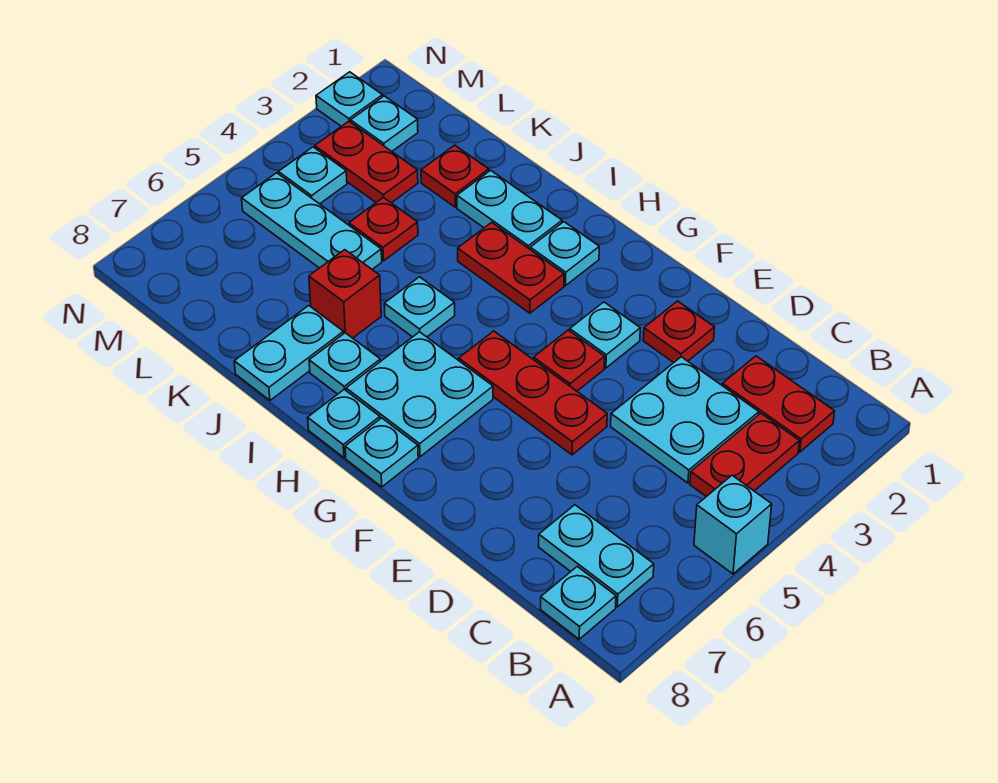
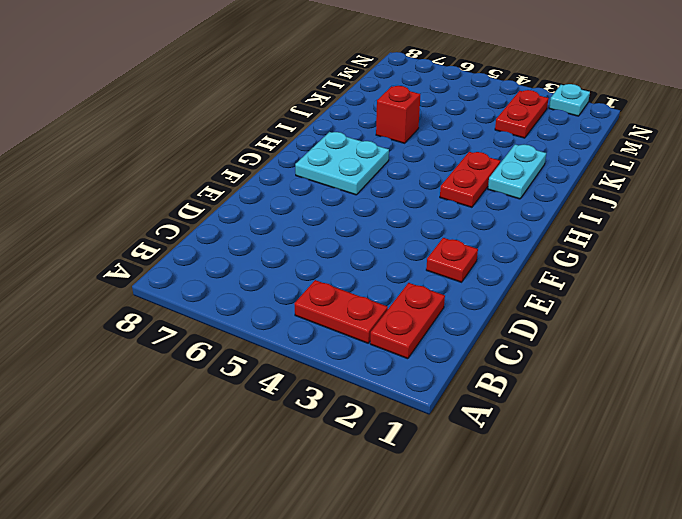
none -> cyan 1x1 brick [694,475,772,574]
none -> cyan 1x2 plate [539,505,654,607]
none -> cyan 1x1 plate [541,566,616,639]

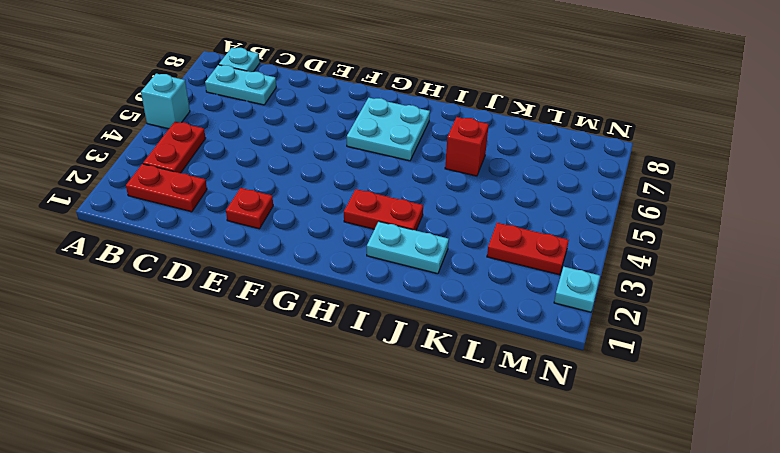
none -> cyan 2x2 plate [611,357,759,483]
none -> red 1x3 plate [459,331,607,455]
none -> cyan 1x1 plate [570,302,640,368]

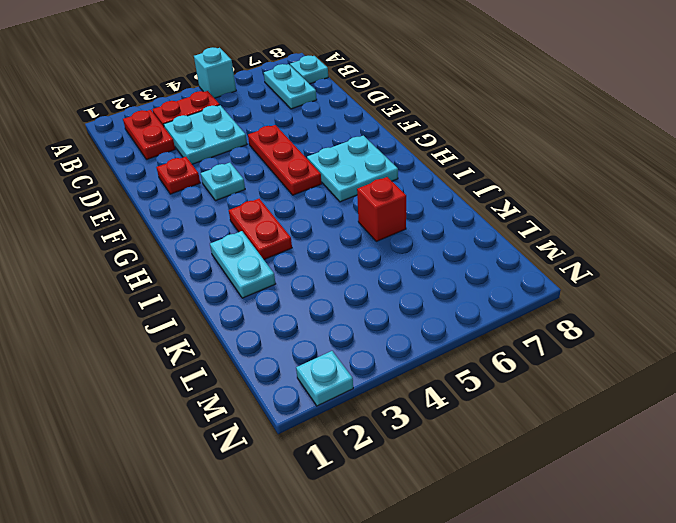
none -> red 1x1 plate [534,330,605,391]
none -> cyan 1x1 plate [345,418,418,487]
none -> cyan 1x1 plate [530,222,599,286]

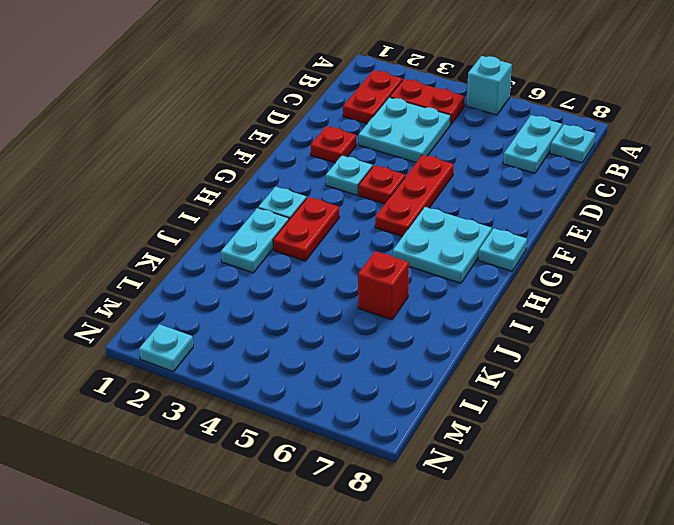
none -> cyan 1x1 plate [308,389,380,458]
none -> cyan 1x1 plate [384,277,455,337]
none -> cyan 1x1 plate [309,333,380,394]

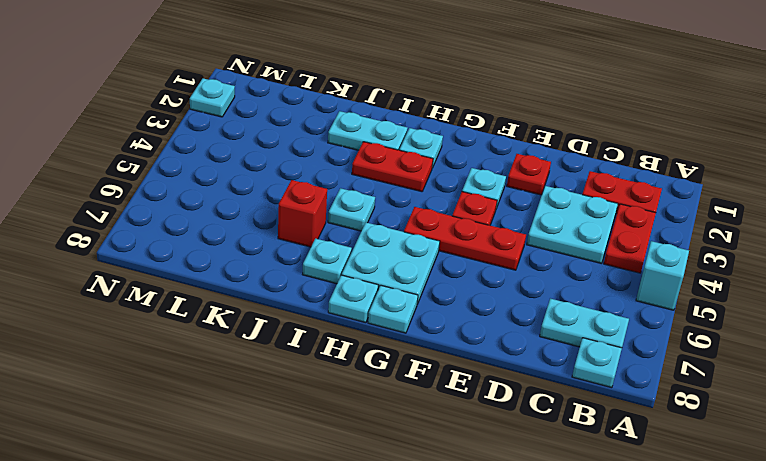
none -> cyan 1x2 plate [234,306,344,400]
none -> red 1x1 plate [421,145,489,207]
none -> red 1x1 plate [349,197,418,261]

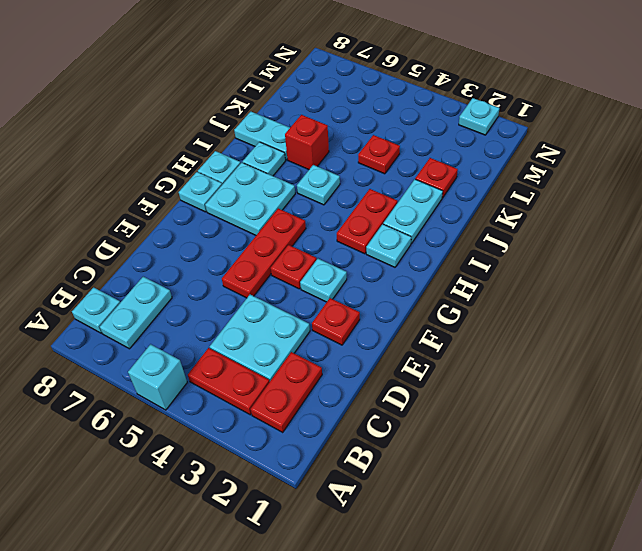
none -> cyan 1x3 plate [242,173,382,269]
none -> red 1x2 plate [315,121,418,203]
none -> cyan 1x1 plate [351,96,418,151]

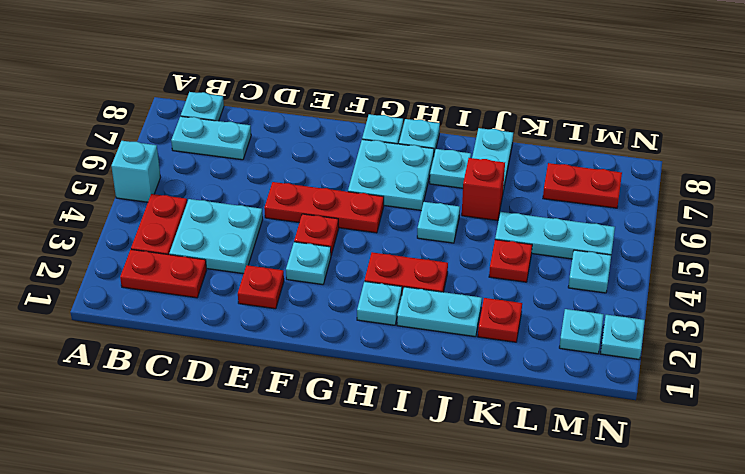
red 1x2 plate [543,163,622,208] -> red 1x2 plate moved to [315,121,418,203]

